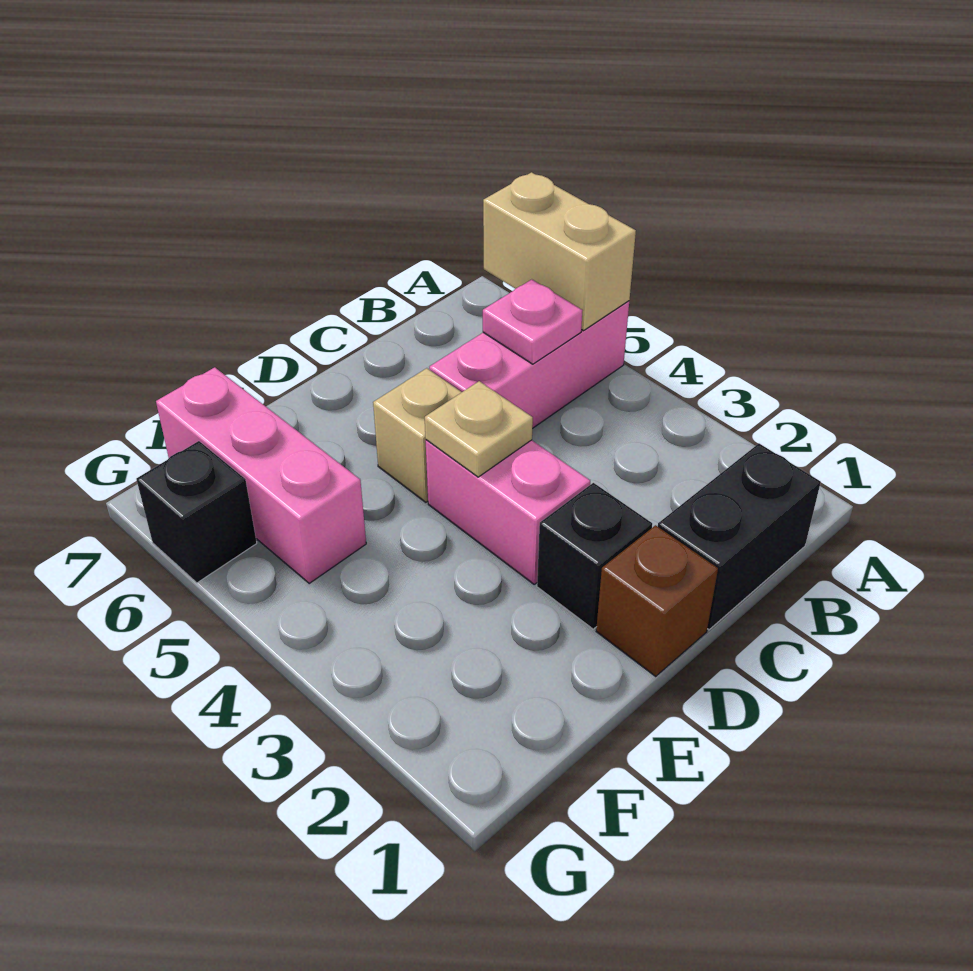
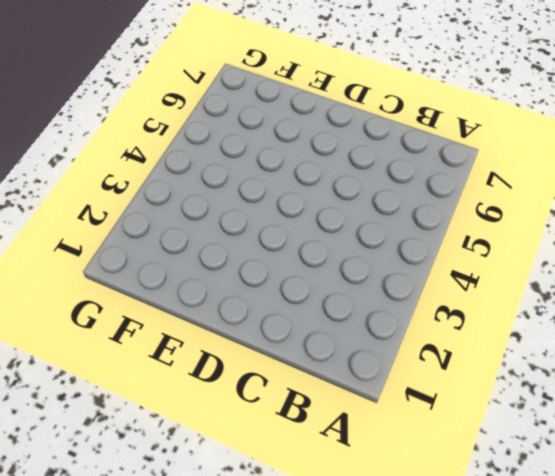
none -> pink 1x3 brick [429,301,629,429]
none -> black 1x2 brick [658,444,821,630]

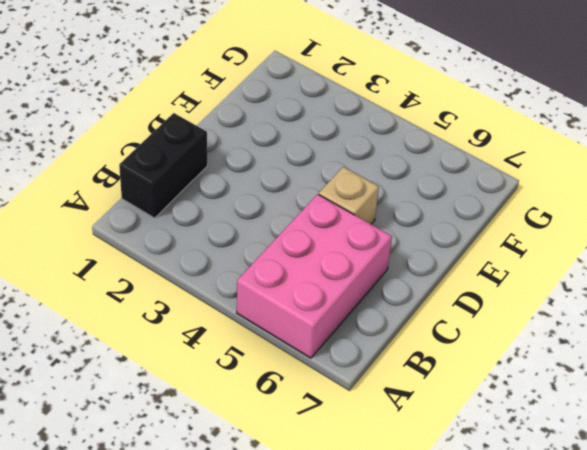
pink 2x3 brick [237,194,392,358] -> pink 1x3 brick [429,301,629,429]
none -> brown 1x1 brick [596,525,718,676]
none -> black 1x1 brick [537,483,652,629]

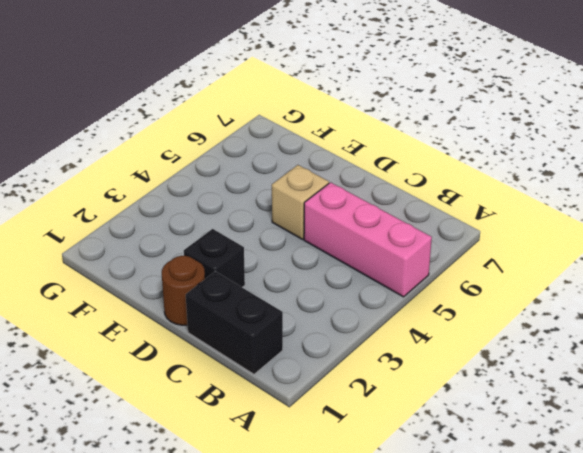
brown 1x1 round brick [162,256,205,325] -> brown 1x1 brick [596,525,718,676]
none -> pink 1x2 brick [426,440,590,584]
none -> pink 1x3 brick [156,367,366,583]

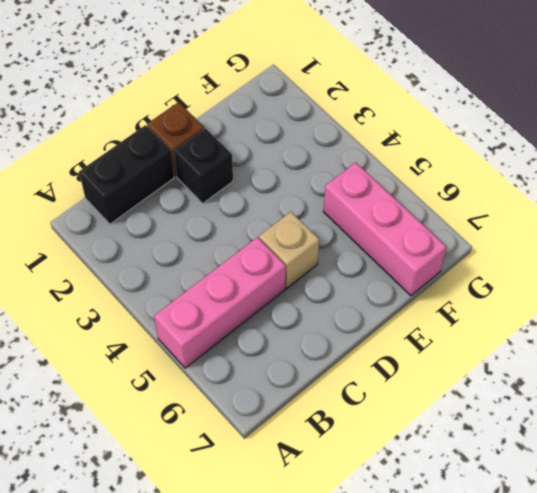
none -> pink 1x2 brick [426,440,590,584]
none -> black 1x1 brick [136,441,257,583]

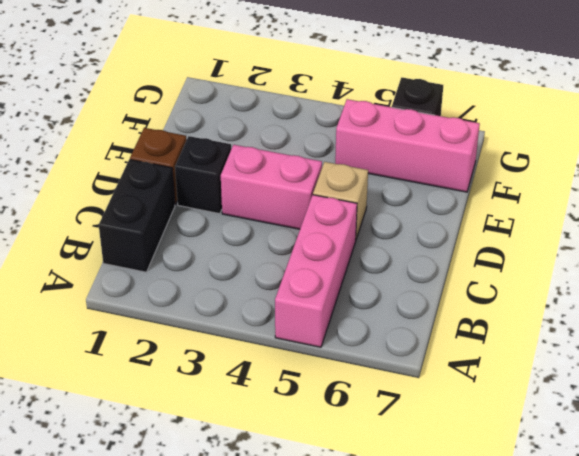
none -> tan 1x2 brick [483,172,636,331]
none -> pink 1x1 plate [483,279,583,364]

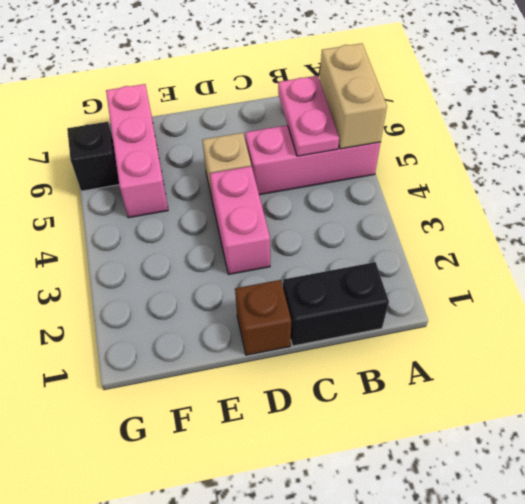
pink 1x2 plate [278,76,339,156] -> pink 1x1 plate [483,279,583,364]
none -> black 1x1 brick [537,483,652,629]
none -> tan 1x1 plate [425,381,533,477]

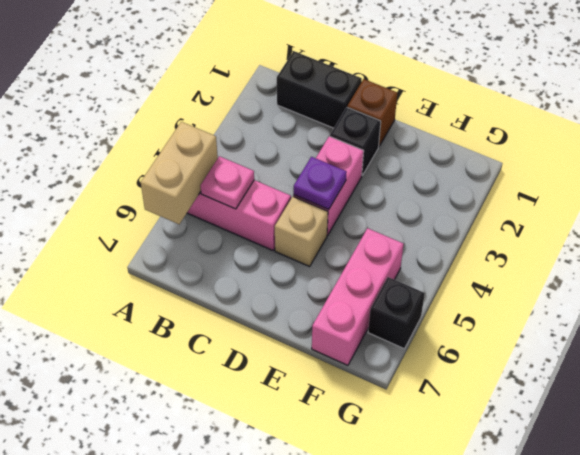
purple 1x1 plate [294,157,347,210] -> tan 1x1 plate [425,381,533,477]

